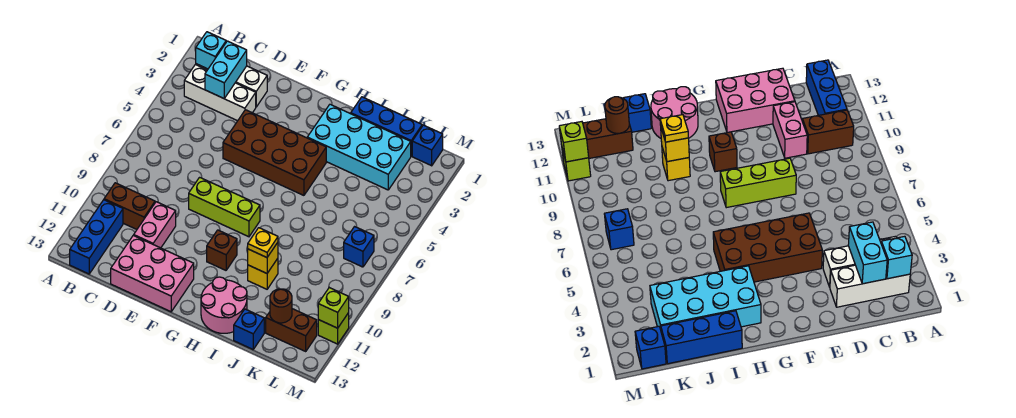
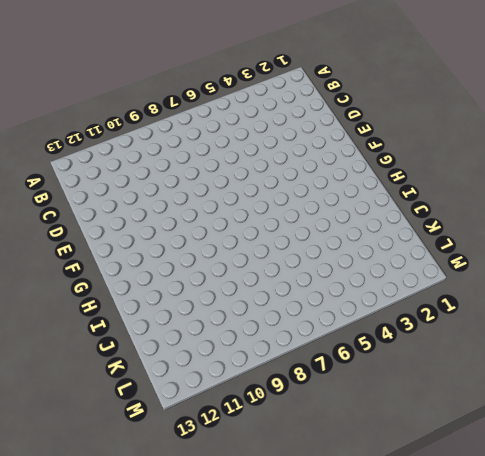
none -> white 1x3 brick [196,64,267,107]
none -> white 1x3 brick [184,65,256,121]
none -> brown 1x2 brick [104,183,155,229]

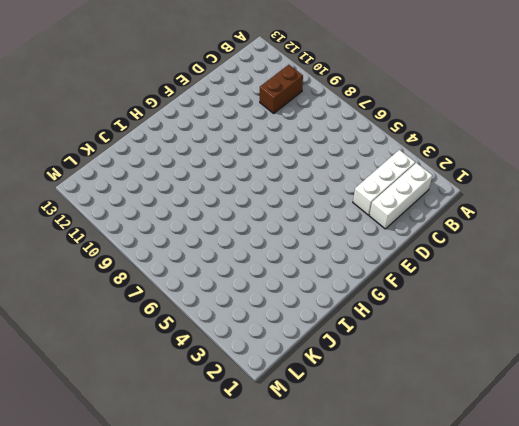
none -> blue 1x3 brick [70,200,123,274]
none -> pink 1x2 brick [134,202,176,248]
none -> pink 2x3 brick [111,235,194,312]

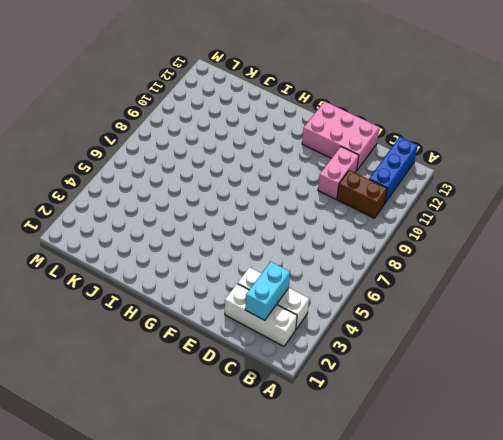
none -> brown 2x4 brick [223,110,326,195]
none -> lime 1x3 brick [189,177,260,237]
none -> brown 1x1 brick [207,230,237,270]

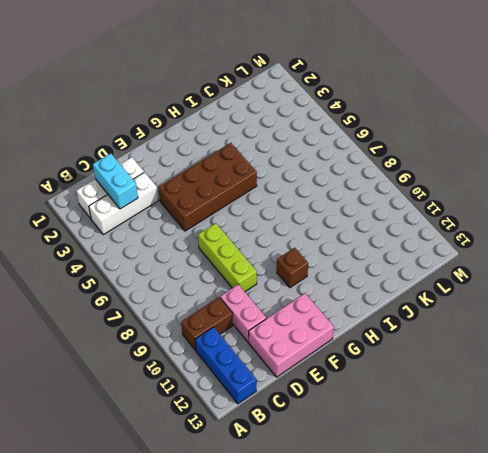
lime 1x3 brick [198,223,257,292] -> lime 1x3 brick turned to [189,177,260,237]
none -> cyan 2x4 brick [307,104,411,190]
none -> pink 2x2 round brick [201,277,247,333]
none -> blue 1x3 brick [351,97,422,156]

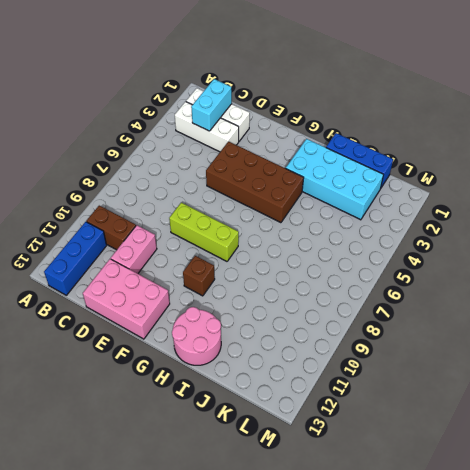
none -> yellow 1x1 brick [248,258,278,289]
none -> blue 1x1 brick [234,309,264,349]
none -> brown 1x2 brick [266,309,317,351]

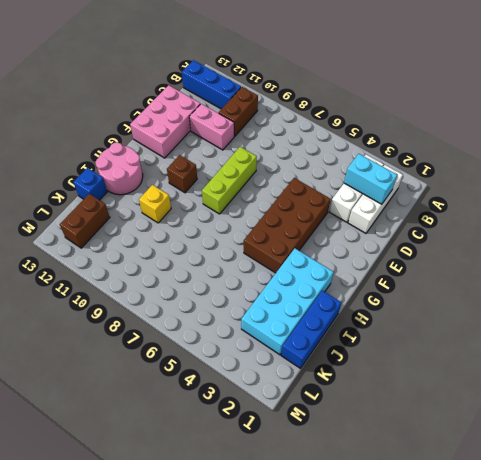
none -> blue 1x1 brick [412,125,443,166]
none -> blue 1x1 brick [344,227,374,267]
none -> lime 1x1 brick [318,313,349,344]

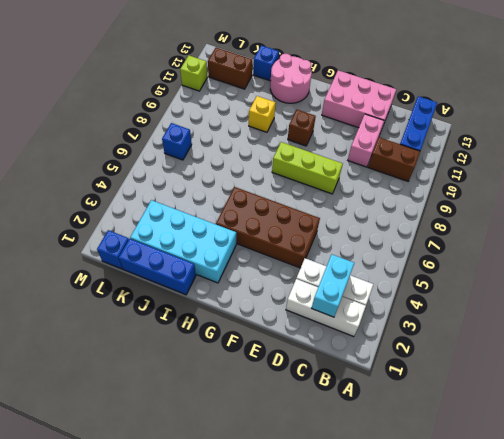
none -> cyan 1x1 brick [196,32,226,69]
none -> yellow 1x1 brick [248,243,278,273]
none -> brown 1x1 round brick [270,289,292,323]

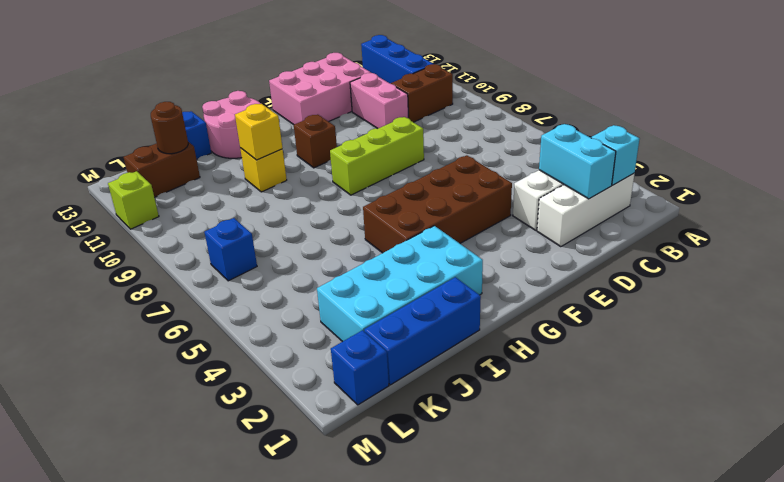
none -> lime 1x1 brick [318,288,349,328]
none -> yellow 1x1 plate [248,228,278,258]

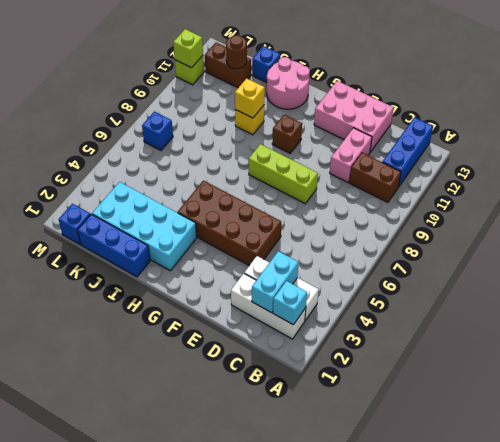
none -> yellow 1x1 plate [248,228,278,258]

